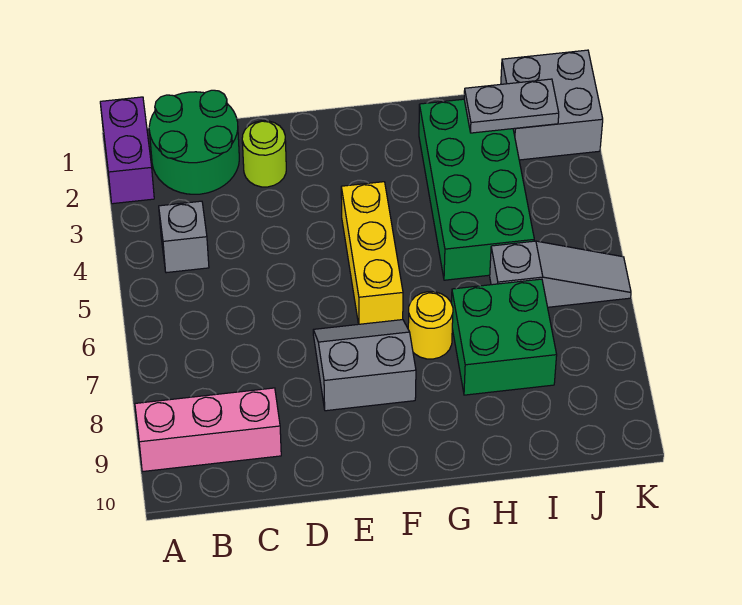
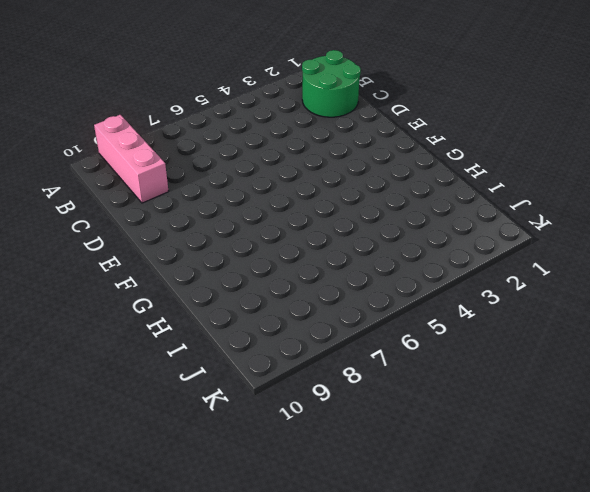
none -> purple 1x2 brick [100,97,154,204]
none -> grey 1x1 brick [159,201,209,273]
none -> lime 1x1 round brick [242,121,286,187]

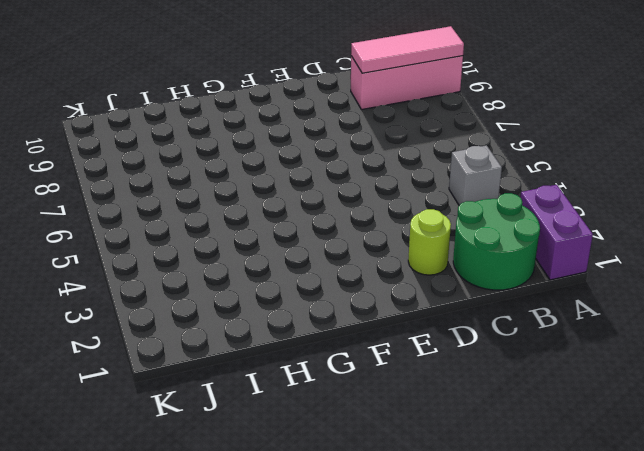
pink 1x3 tile [351,26,464,73] -> none
none -> grey 2x2 slope [313,320,416,411]
none -> yellow 1x3 brick [341,182,403,324]
none -> yellow 1x1 round brick [408,292,453,359]

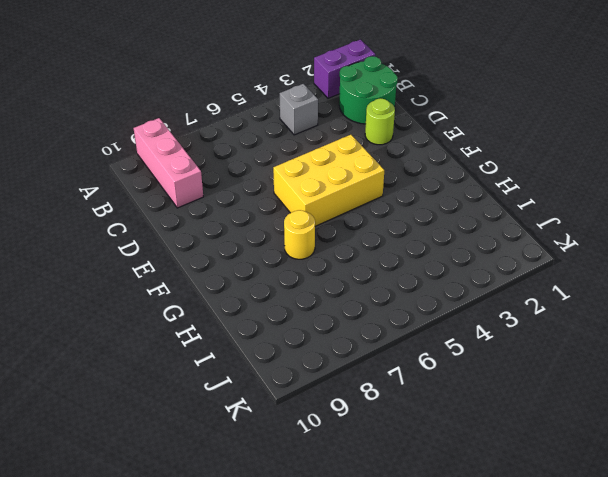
yellow 2x3 brick [273,135,384,226] -> yellow 1x3 brick [341,182,403,324]
none -> grey 2x2 slope [313,320,416,411]
none -> green 2x4 brick [419,99,534,280]
none -> green 2x2 brick [451,279,557,395]

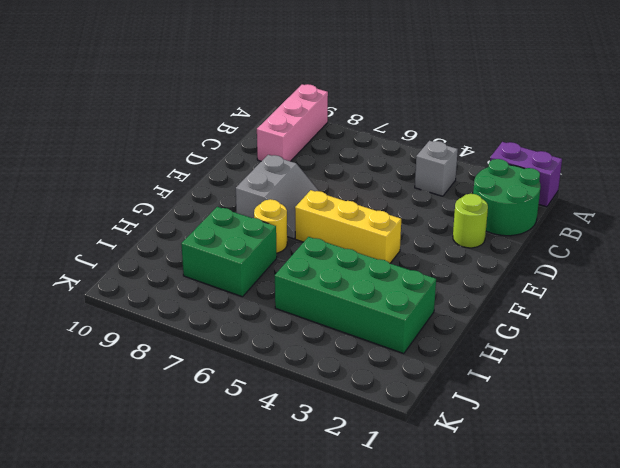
none -> grey 1x3 slope [490,241,631,307]
none -> grey 2x2 brick [501,50,603,160]
none -> grey 1x2 plate [464,79,559,133]

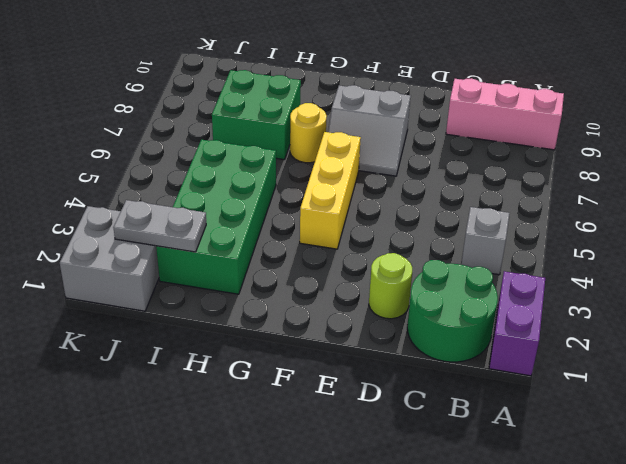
none -> grey 1x3 slope [490,241,631,307]

